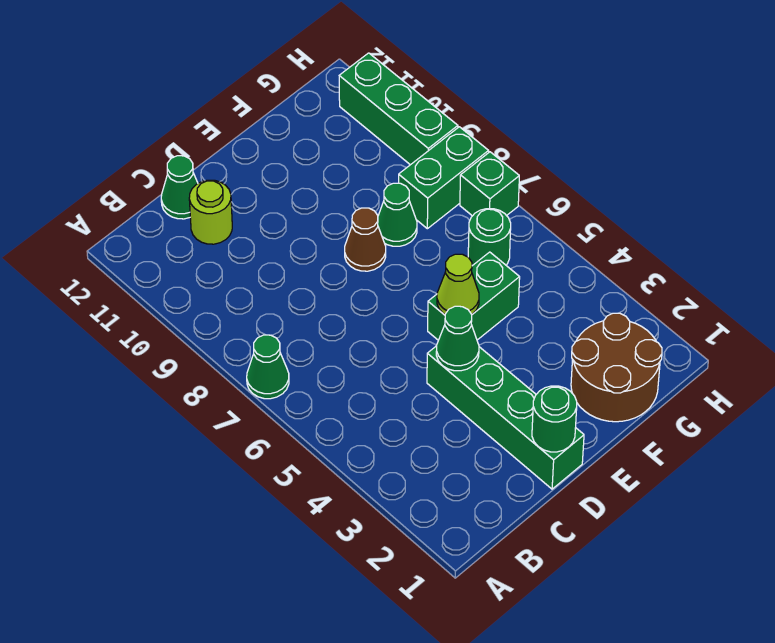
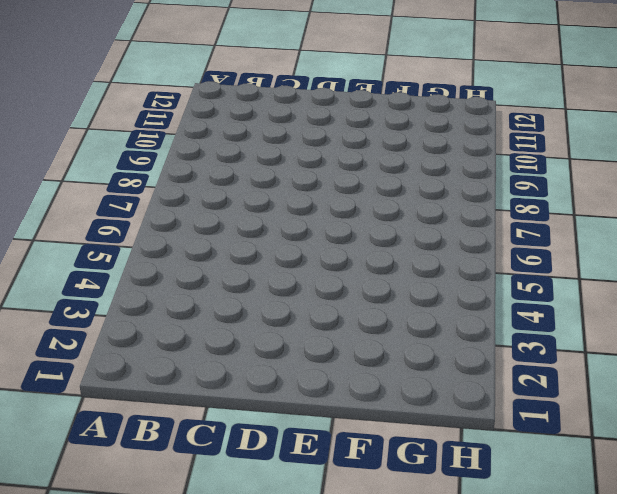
none -> green 1x1 cone [247,335,289,399]
none -> lime 1x1 round brick [189,180,232,244]
none -> green 1x1 cone [161,156,198,219]

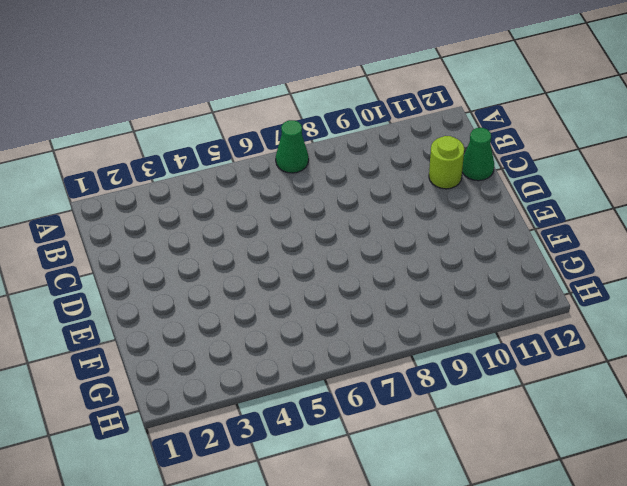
none -> green 1x4 brick [427,346,584,489]
none -> green 1x2 brick [428,252,520,340]
none -> brown 1x1 cone [345,208,386,271]

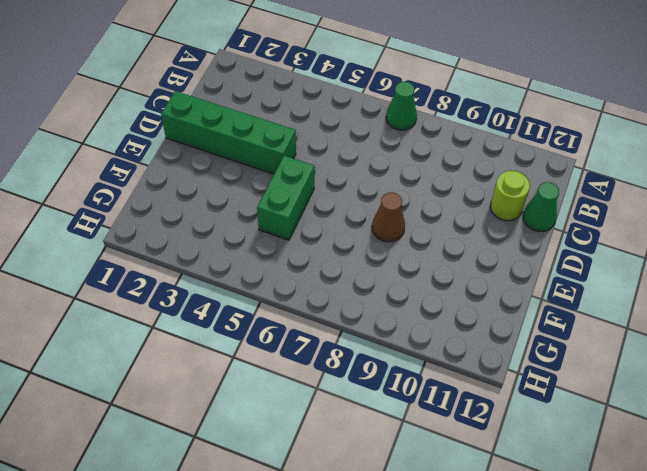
none -> brown 2x2 round brick [571,313,662,422]
none -> green 1x1 cone [378,183,417,246]
none -> green 1x1 round brick [468,209,511,266]

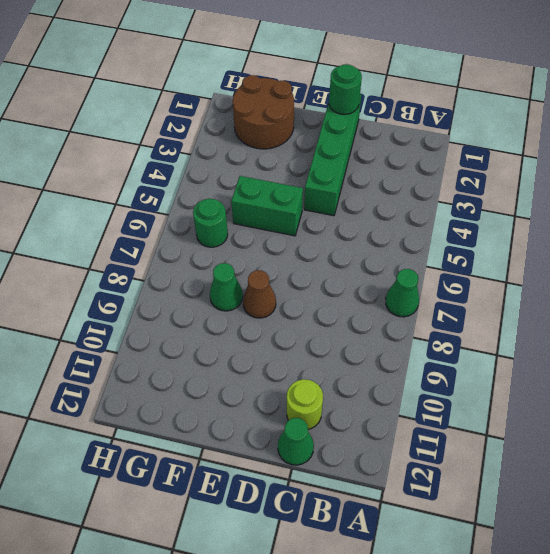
none -> green 1x2 brick [399,127,489,229]
none -> green 1x1 brick [460,152,519,216]
none -> green 1x3 brick [339,53,458,165]

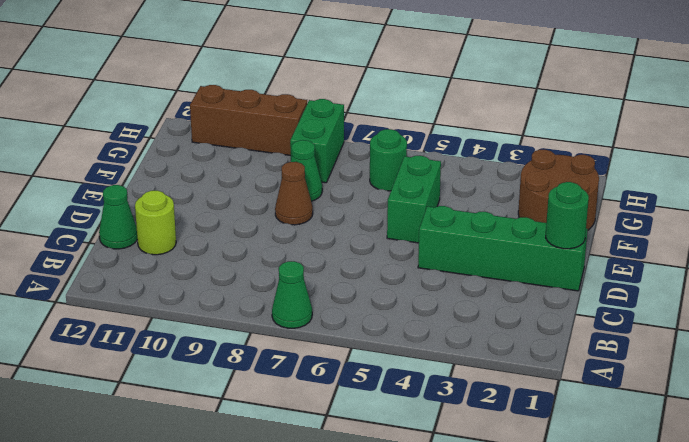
brown 1x3 brick [190,85,307,156] -> green 1x3 brick [339,53,458,165]
none -> green 1x1 brick [460,152,519,216]
none -> green 1x1 cone [436,306,479,371]
none -> lime 1x1 cone [437,254,479,314]

